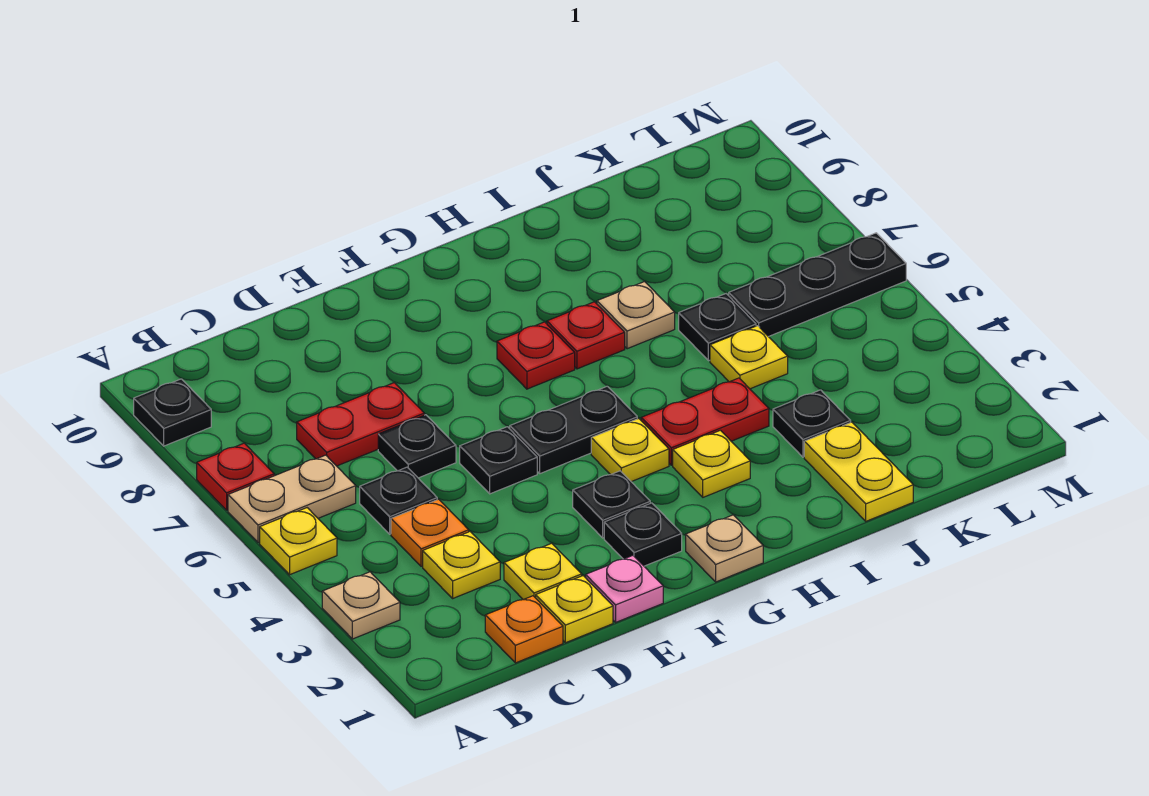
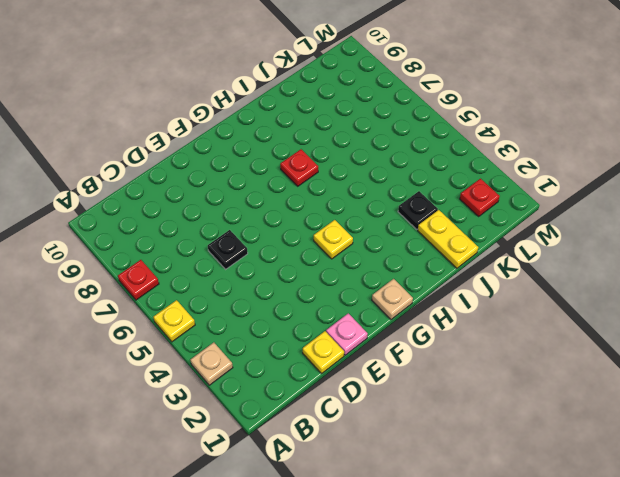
red 1x1 plate [460,179,500,216] -> red 1x1 plate moved to [497,322,575,389]
none -> tan 1x2 plate [228,455,356,543]
none -> black 1x1 plate [134,379,211,446]
none -> orange 1x1 plate [485,596,563,663]
none -> yellow 1x1 plate [423,532,500,598]

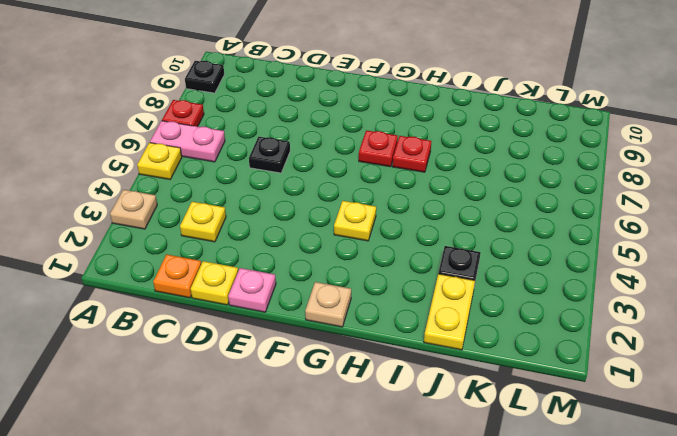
pink 1x2 plate [150,121,225,162] -> tan 1x2 plate [228,455,356,543]
none -> orange 1x1 plate [391,499,469,566]
none -> black 1x1 plate [360,467,437,534]
none -> red 1x2 plate [297,383,424,466]
none -> yellow 1x1 plate [504,543,582,600]

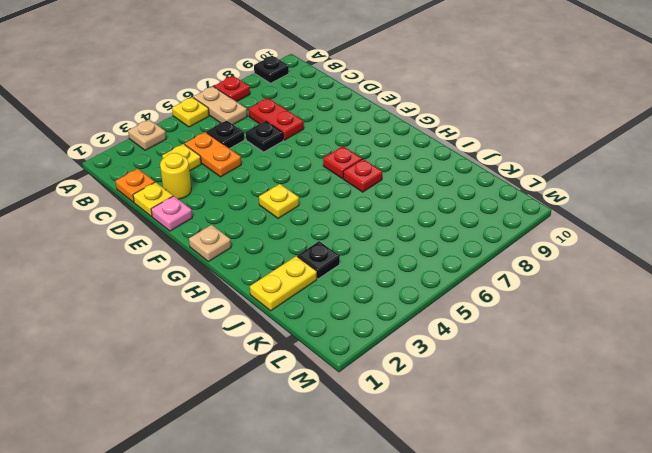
orange 1x2 plate [185,132,241,177] -> orange 1x1 plate [391,499,469,566]
yellow 1x1 round brick [160,153,191,199] -> yellow 1x1 plate [504,543,582,600]
none -> black 1x1 plate [460,427,537,494]
none -> black 1x1 plate [604,503,682,566]
none -> black 1x1 plate [573,471,650,538]
none -> black 1x2 plate [510,386,637,474]

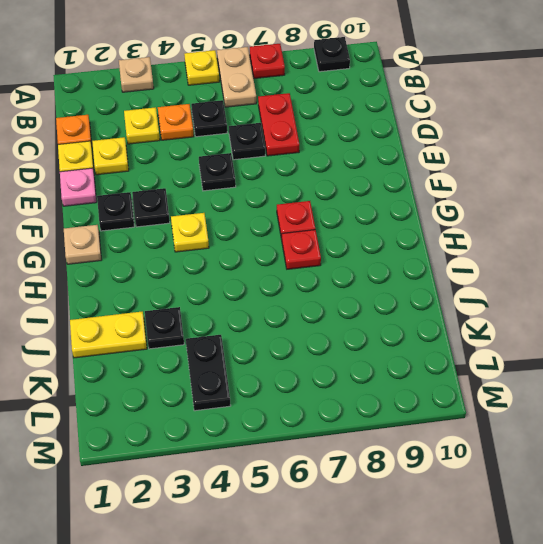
black 1x2 plate [186,335,231,411] -> black 1x2 plate moved to [510,386,637,474]
none -> yellow 1x1 plate [673,430,750,497]
none -> red 1x2 plate [641,378,769,465]
none -> tan 1x1 plate [597,282,675,349]
none -> yellow 1x1 plate [710,326,788,389]

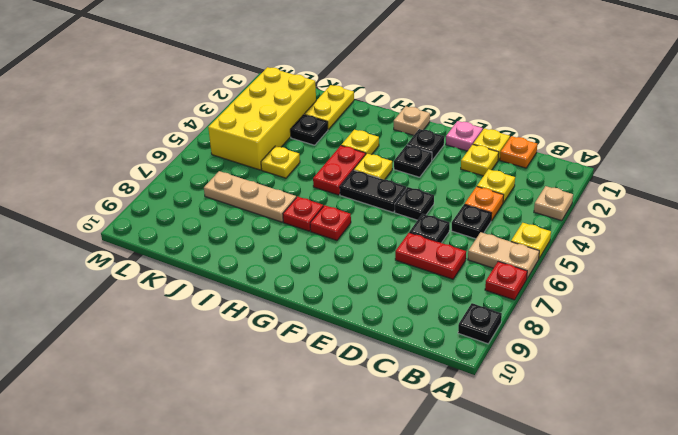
red 1x2 plate [313,146,366,195] -> red 1x2 plate turned to [641,378,769,465]
tan 1x3 plate [204,171,296,222] -> tan 1x1 plate [597,282,675,349]
yellow 2x4 brick [208,67,316,170] -> none
none -> black 1x1 plate [679,294,756,361]
none -> black 1x3 plate [729,233,906,337]

